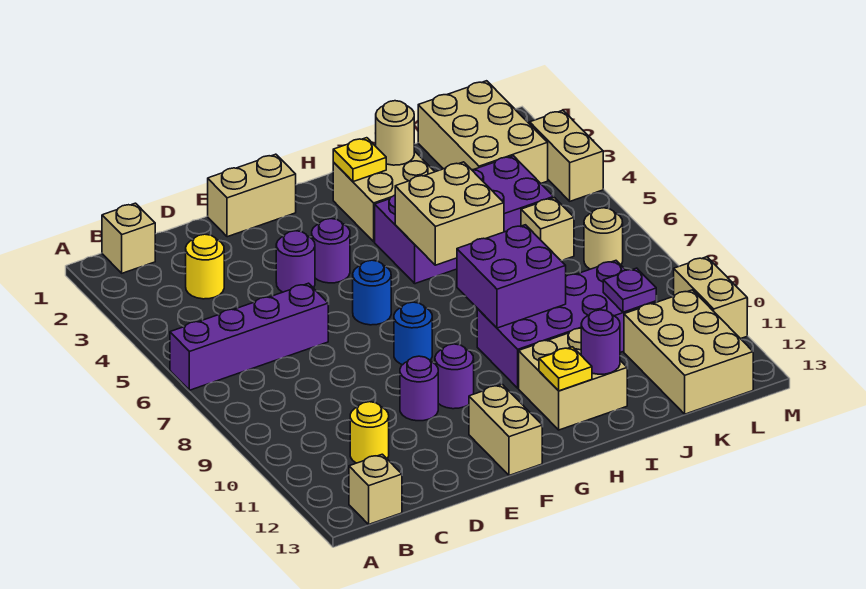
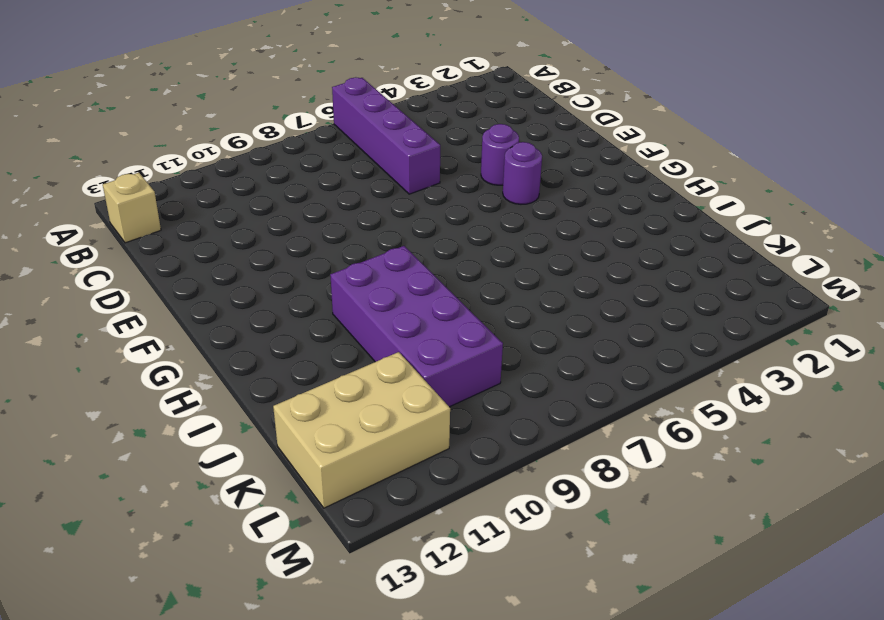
none -> tan 1x1 brick [102,203,155,273]
none -> yellow 1x1 round brick [186,234,224,299]
none -> yellow 1x1 round brick [350,402,389,463]
none -> tan 1x2 brick [208,154,296,237]

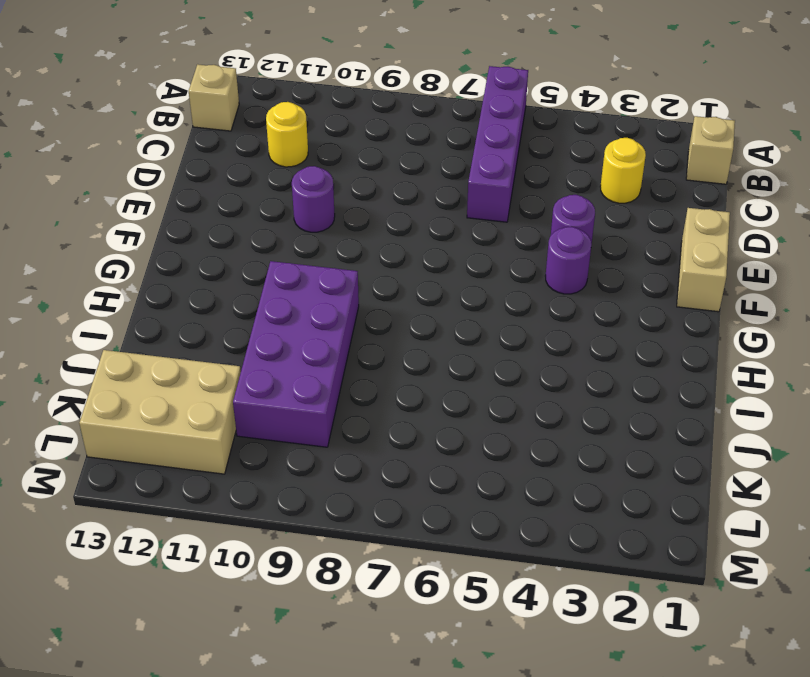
none -> blue 1x1 round brick [353,260,391,325]
none -> blue 1x1 round brick [394,302,432,365]
none -> purple 1x1 round brick [435,344,474,409]
none -> tan 1x2 brick [469,384,542,475]

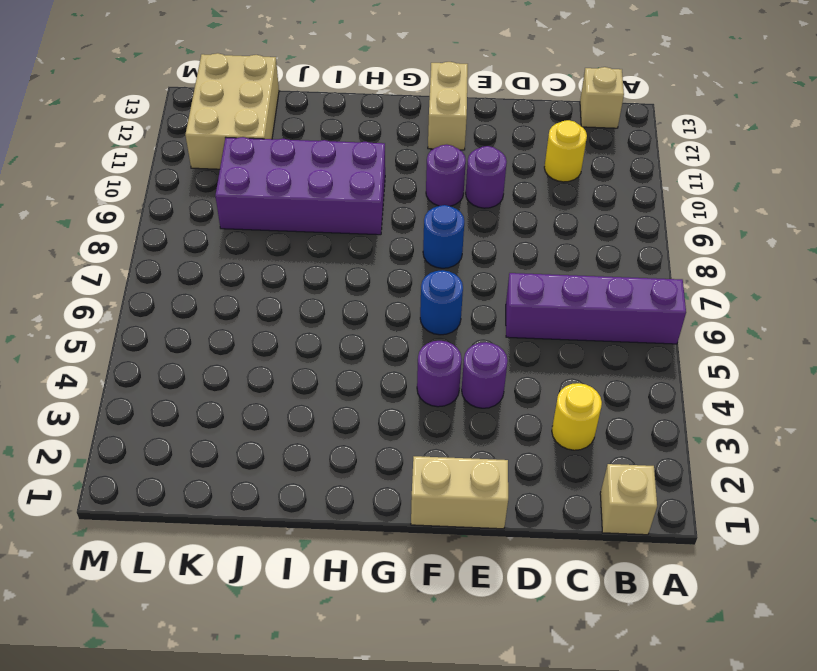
none -> tan 2x2 brick [333,151,435,242]
none -> purple 2x4 brick [375,156,554,284]
none -> tan 2x2 brick [519,328,627,430]
none -> tan 2x3 brick [418,81,548,183]

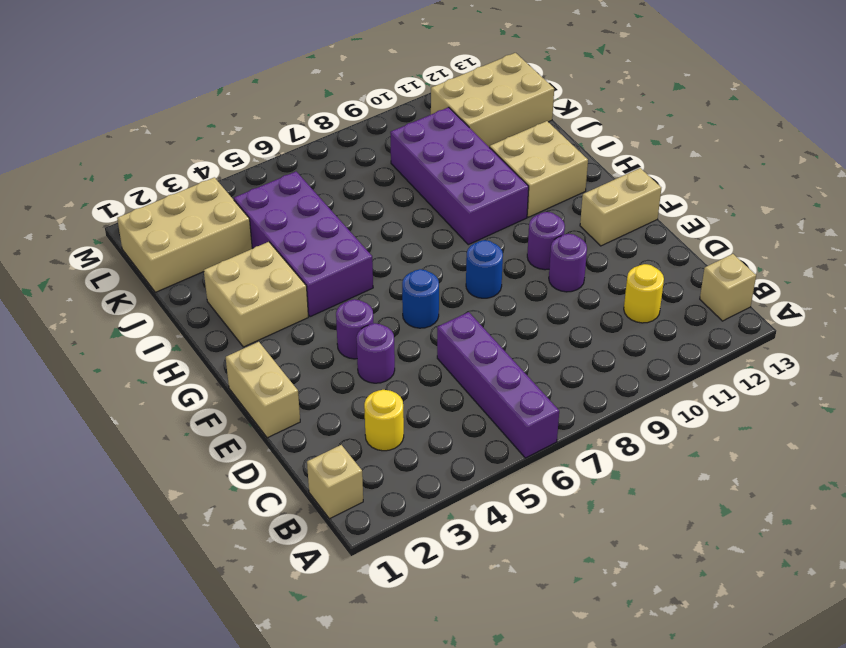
none -> tan 1x1 brick [521,198,574,261]
none -> tan 1x1 round brick [584,208,623,269]
none -> tan 1x2 brick [530,110,603,201]
none -> tan 1x2 brick [674,257,747,339]

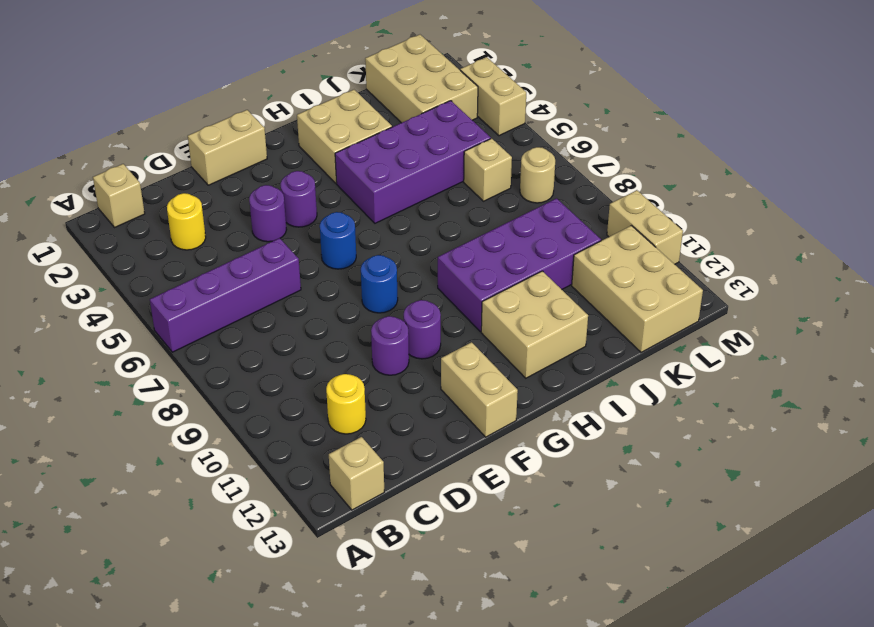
none -> yellow 1x1 plate [333,138,386,182]
none -> tan 2x2 brick [395,162,504,265]
none -> purple 2x2 brick [457,225,566,328]
none -> yellow 1x1 plate [539,347,592,391]

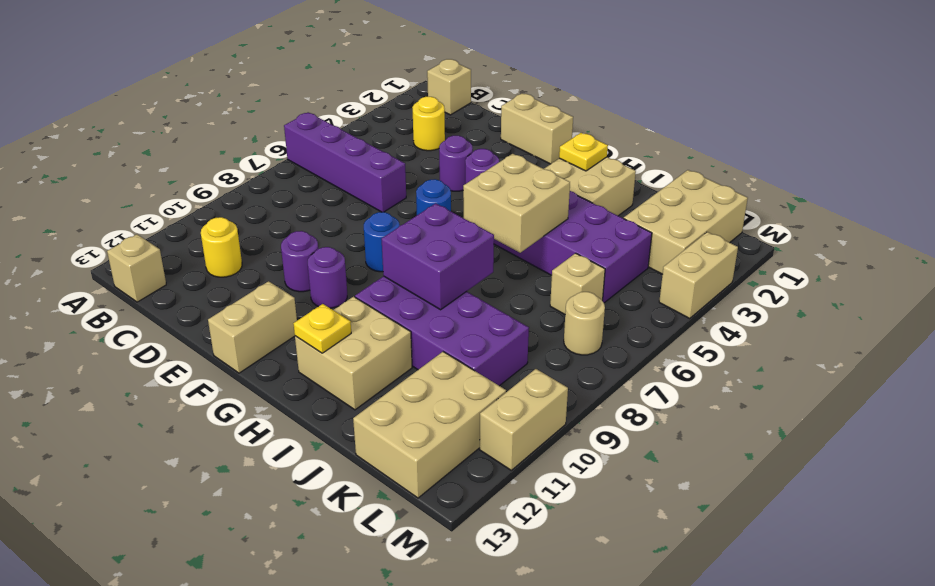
none -> tan 1x1 round brick [376,101,414,165]
none -> purple 1x1 round brick [581,310,620,374]
none -> purple 1x1 plate [603,268,656,312]

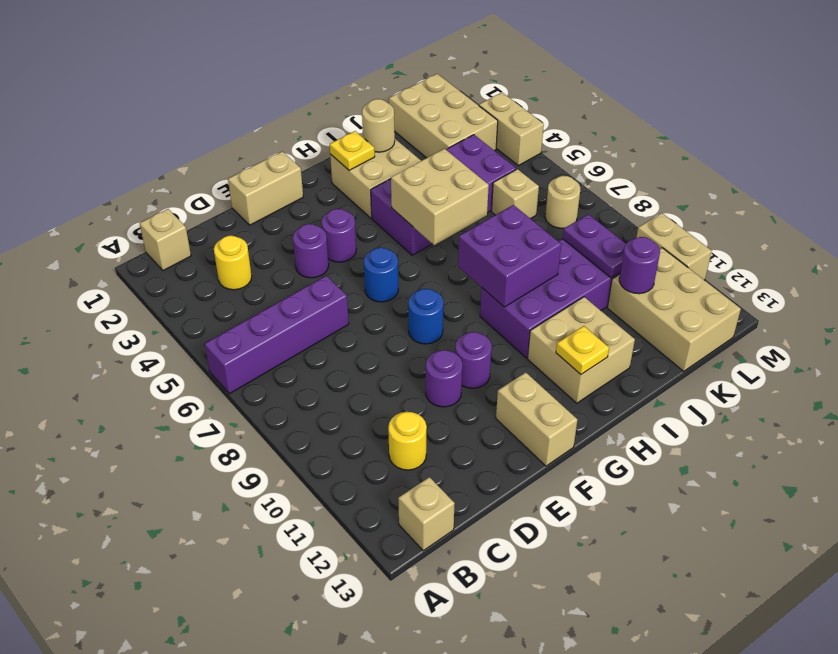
purple 1x2 plate [563,214,626,278] -> purple 1x1 plate [603,268,656,312]
purple 1x1 round brick [619,237,660,294] -> purple 1x1 round brick moved to [581,310,620,374]

